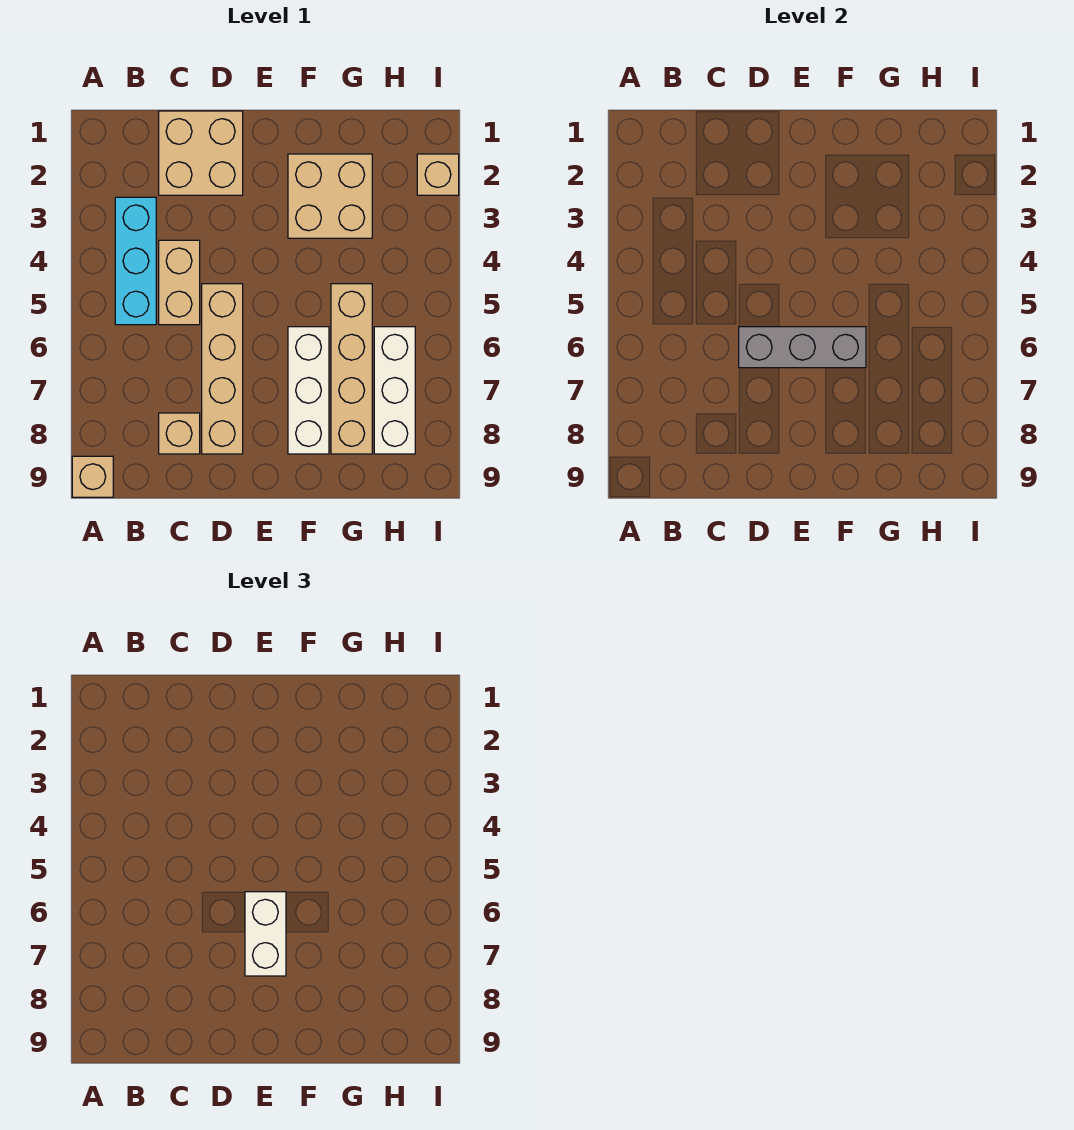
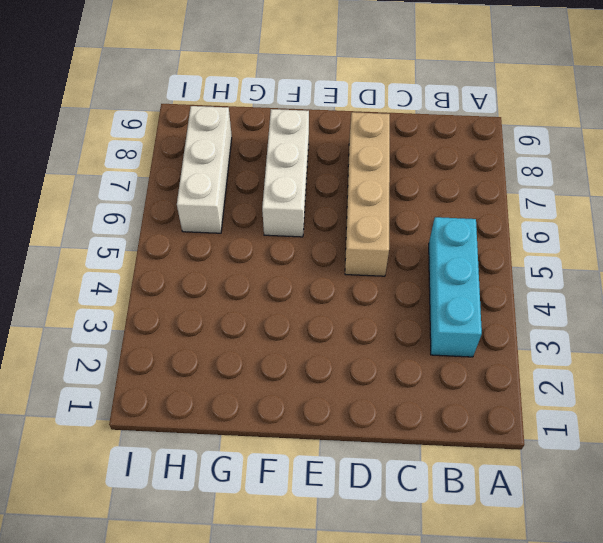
none -> tan 1x1 brick [72,456,113,497]
none -> tan 2x2 brick [159,111,243,195]
none -> tan 1x2 brick [159,240,200,325]

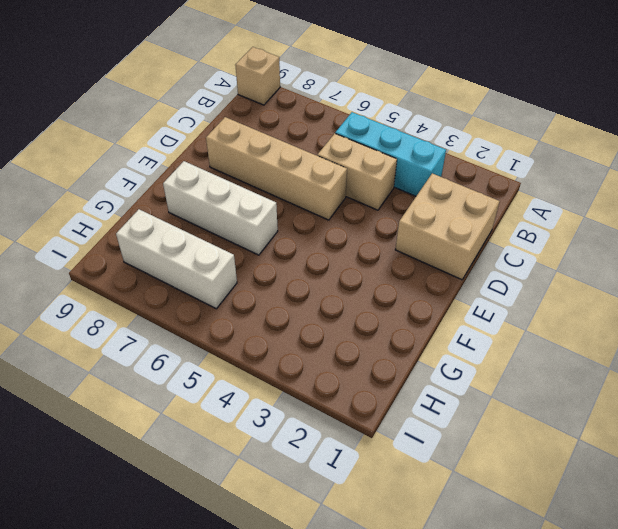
none -> tan 1x1 brick [159,413,200,454]
none -> tan 2x2 brick [288,154,372,238]
none -> tan 1x4 brick [331,284,372,454]

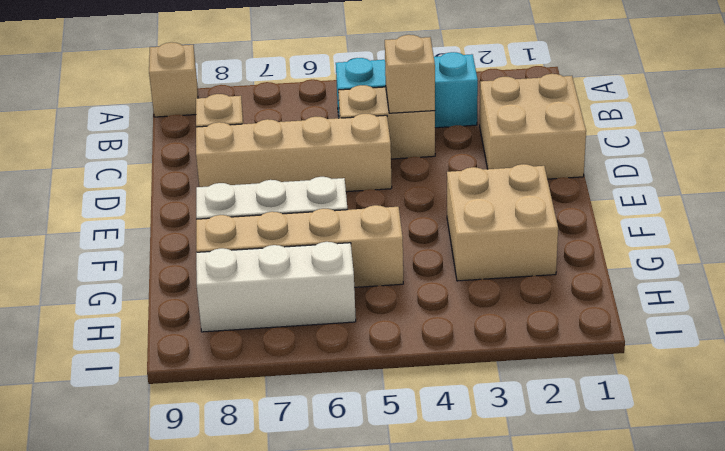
tan 1x1 brick [385,35,435,113] -> tan 1x1 brick moved to [417,154,459,195]
none -> grey 1x3 brick [739,327,866,368]
none -> white 1x2 brick [245,892,286,976]

